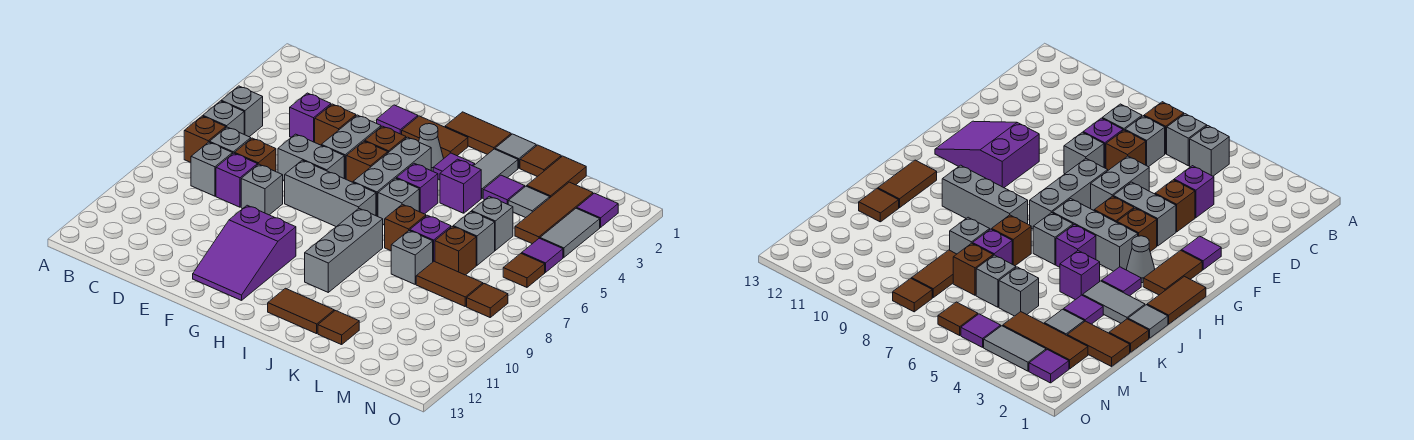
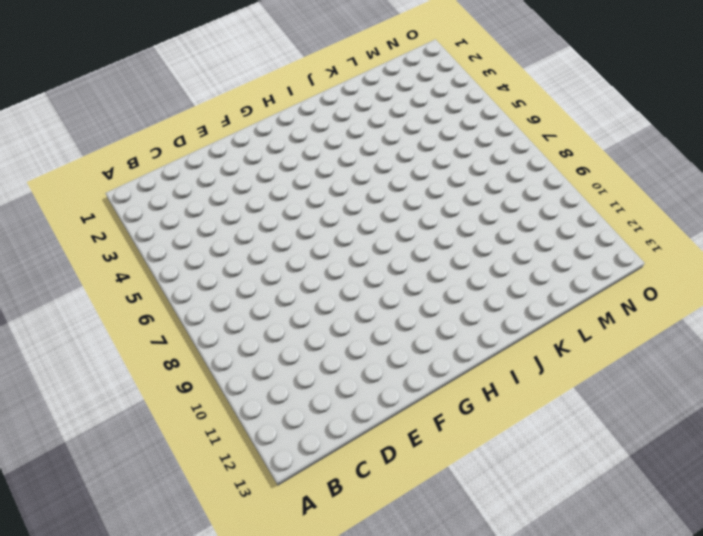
none -> grey 1x1 brick [221,86,263,137]
none -> grey 1x1 brick [203,101,244,134]
none -> brown 1x1 brick [184,116,226,162]
none -> grey 1x1 brick [210,127,251,154]

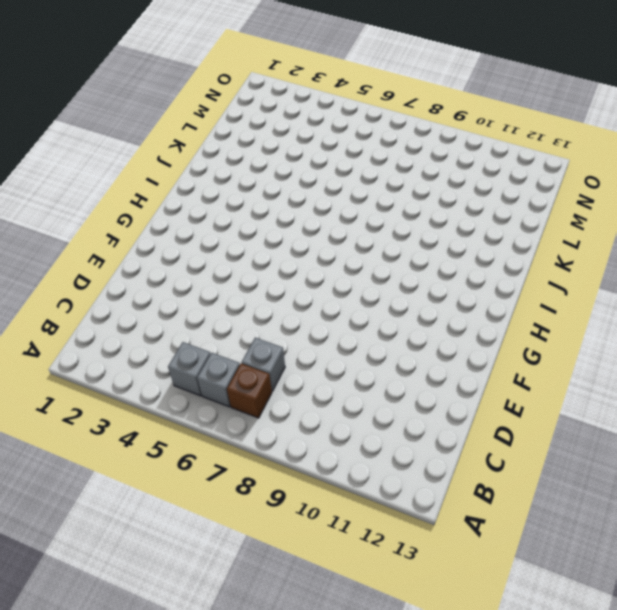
none -> grey 1x1 brick [191,142,232,196]
none -> purple 1x1 brick [290,93,331,142]
none -> brown 1x1 brick [235,138,276,172]
none -> purple 1x1 brick [216,153,257,207]

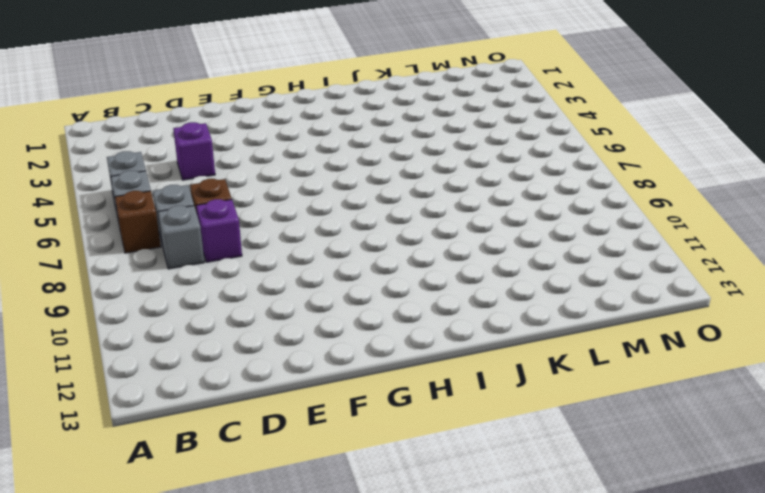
none -> brown 1x1 brick [315,104,356,145]
none -> grey 1x2 brick [278,134,344,181]
none -> grey 1x1 brick [241,164,283,215]
none -> purple 1x1 tile [377,105,418,134]

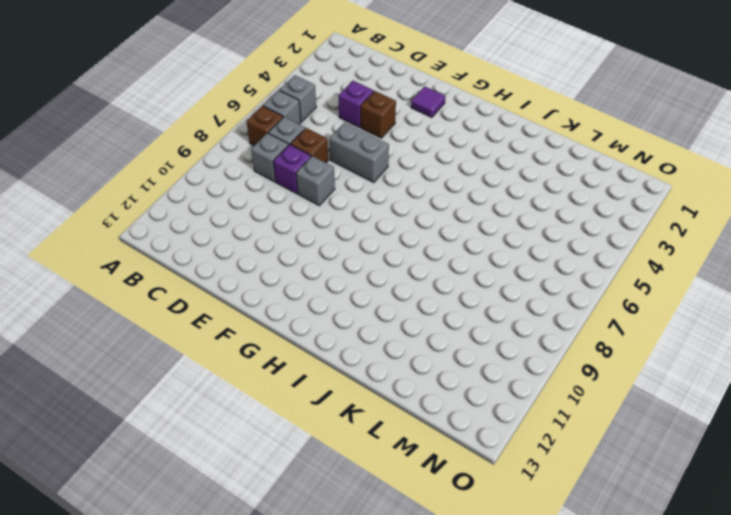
none -> grey 1x2 brick [321,115,381,179]
none -> grey 1x3 brick [285,160,376,227]
none -> purple 2x3 slope [193,205,296,300]
none -> brown 1x2 tile [402,116,468,158]

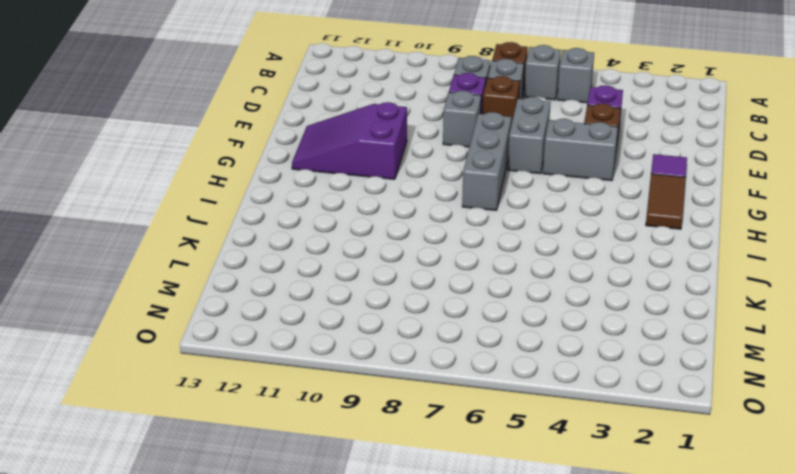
none -> brown 1x1 brick [365,126,406,153]
none -> brown 1x1 brick [346,141,388,182]
none -> brown 1x2 tile [445,112,511,154]
none -> grey 1x1 cone [419,124,444,171]

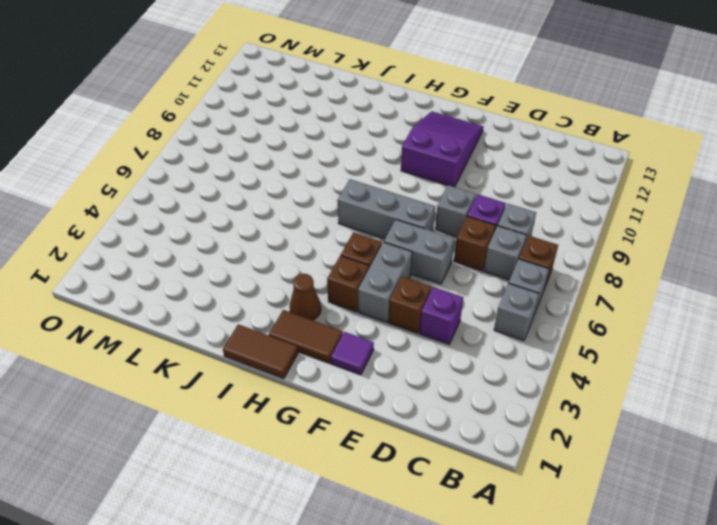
brown 1x1 cone [290,274,321,320] -> grey 1x1 cone [419,124,444,171]
none -> grey 1x3 brick [353,137,431,217]
none -> purple 1x1 tile [433,153,475,180]
none -> purple 1x1 brick [396,163,438,214]
none -> grey 1x1 brick [378,178,419,225]

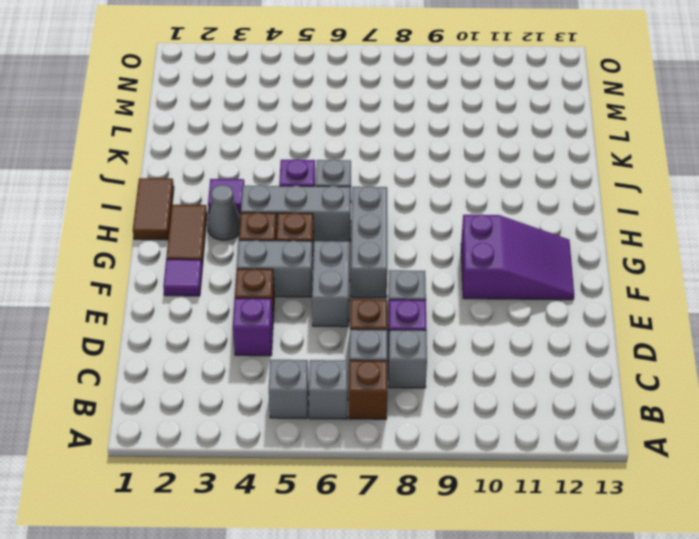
none -> grey 1x3 brick [305,209,383,292]
none -> brown 1x2 tile [268,288,334,334]
none -> grey 1x1 tile [495,134,536,168]
none -> grey 1x2 tile [474,149,518,198]

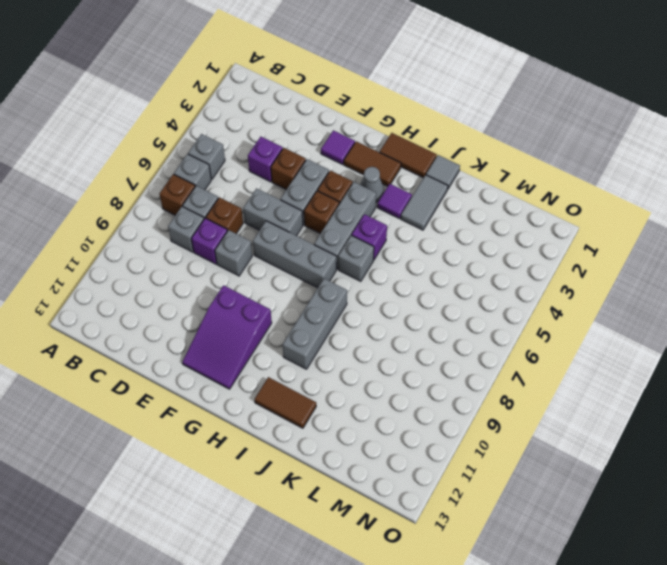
none -> purple 1x1 brick [440,159,481,213]
none -> brown 1x1 brick [385,204,426,251]
none -> brown 1x1 tile [520,145,561,177]
none -> purple 1x1 tile [483,175,525,204]

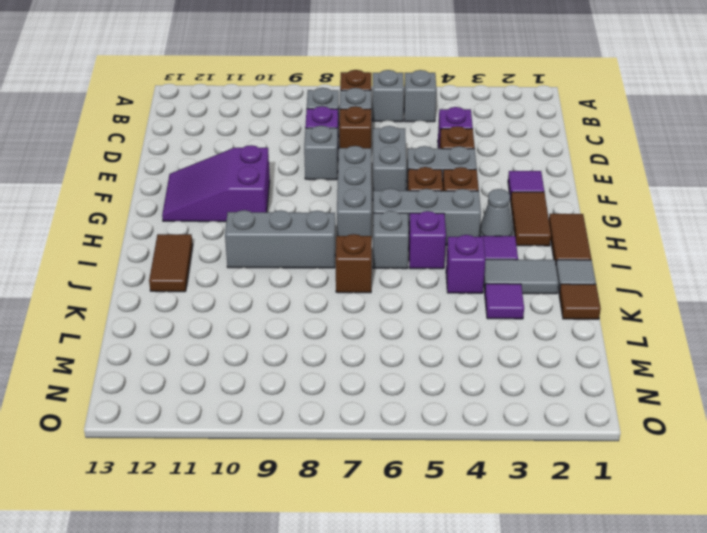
none -> purple 1x1 brick [410,215,451,262]
none -> grey 1x1 brick [391,230,433,284]
none -> brown 1x1 tile [318,311,359,345]
none -> brown 1x2 tile [527,156,586,197]

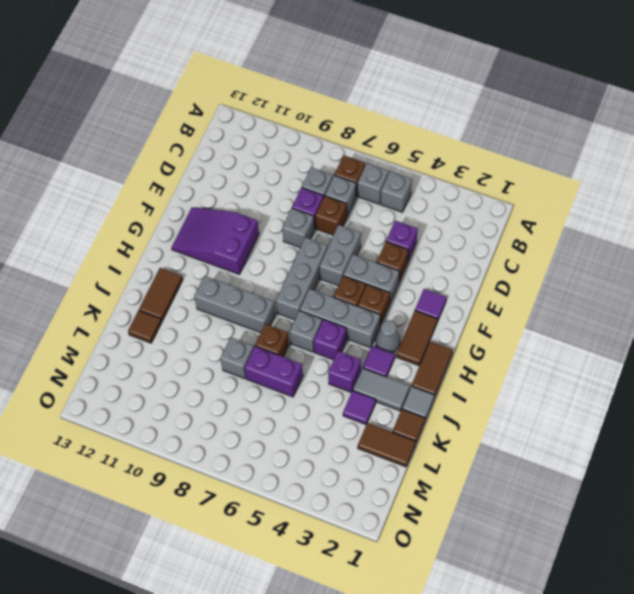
purple 1x2 brick [245,346,303,397] -> purple 1x1 brick [410,215,451,262]
none -> grey 1x1 tile [508,186,550,218]
none -> grey 1x1 brick [472,196,513,250]
none -> grey 1x1 brick [453,212,495,265]
none -> brown 1x1 brick [435,227,476,275]

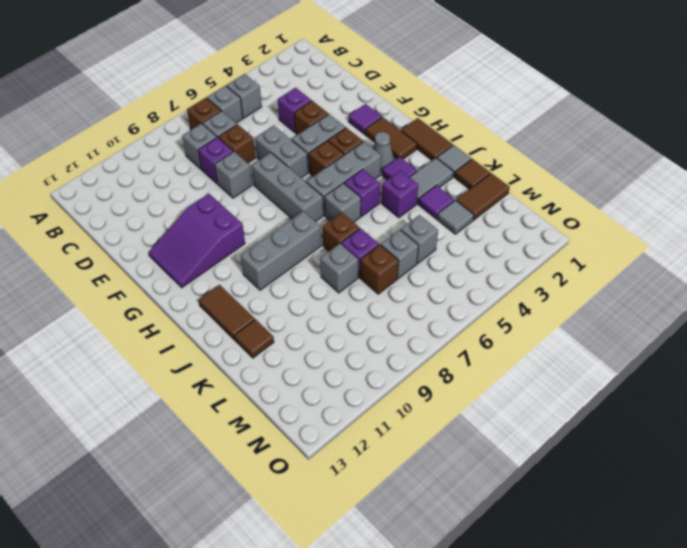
none -> brown 1x2 tile [416,261,483,306]
none -> brown 1x3 tile [515,182,593,244]
none -> purple 1x1 tile [577,193,618,227]
none -> grey 1x2 tile [540,208,600,257]

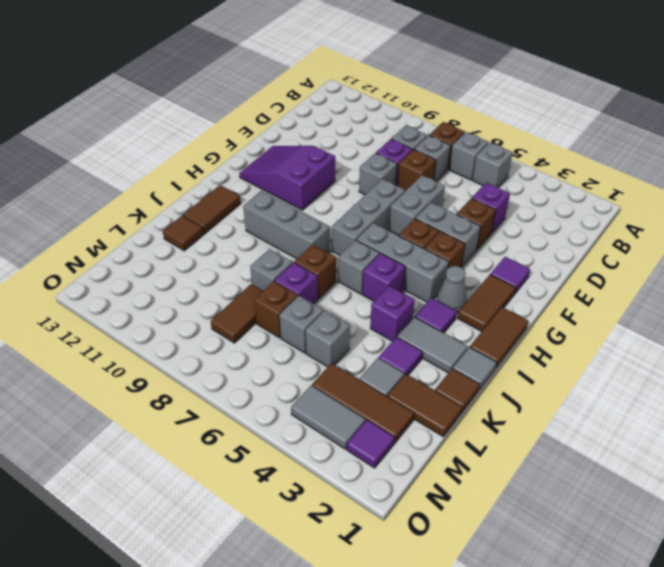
none -> purple 1x1 tile [522,238,563,273]
none -> brown 1x1 tile [503,253,545,287]
none -> brown 1x1 tile [467,284,508,317]

